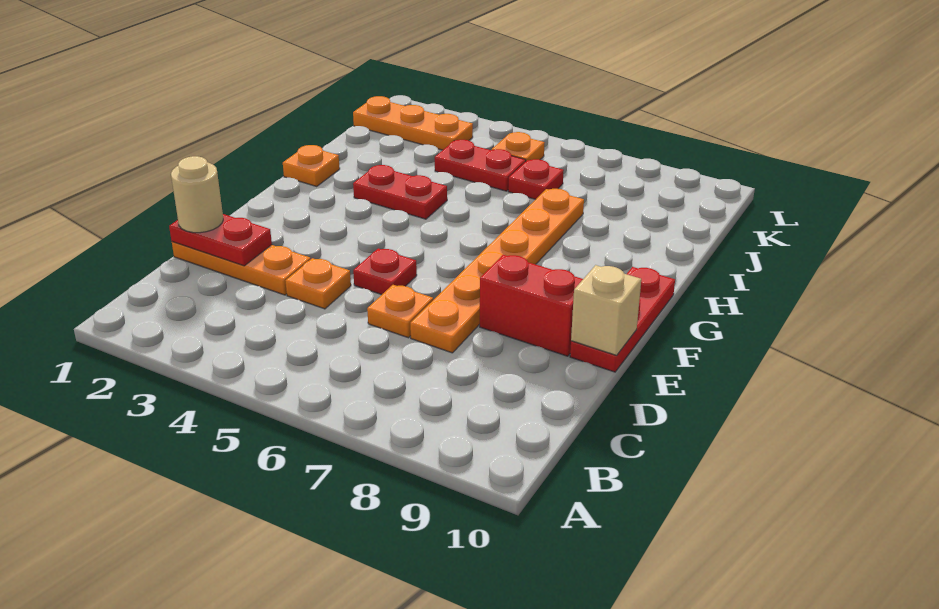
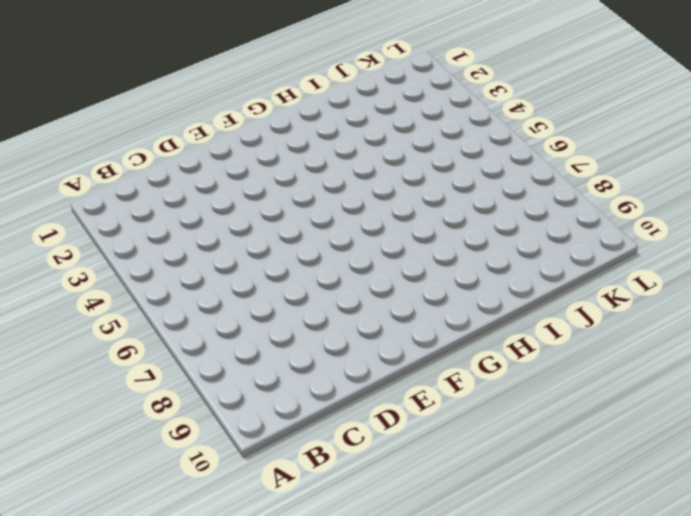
none -> orange 1x3 plate [172,242,311,295]
none -> orange 1x1 plate [286,258,351,309]
none -> orange 1x1 plate [367,285,433,338]

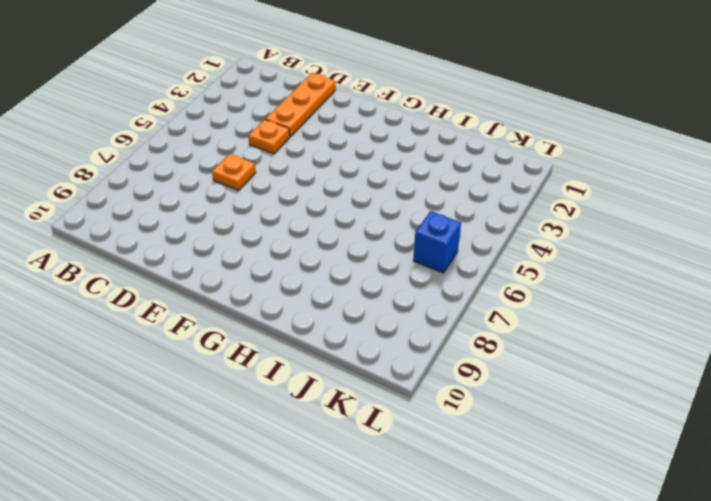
blue 1x1 brick [413,211,461,273] -> none
none -> orange 1x6 plate [410,189,584,353]
none -> red 1x1 plate [353,248,417,295]
none -> red 1x2 brick [480,255,583,356]

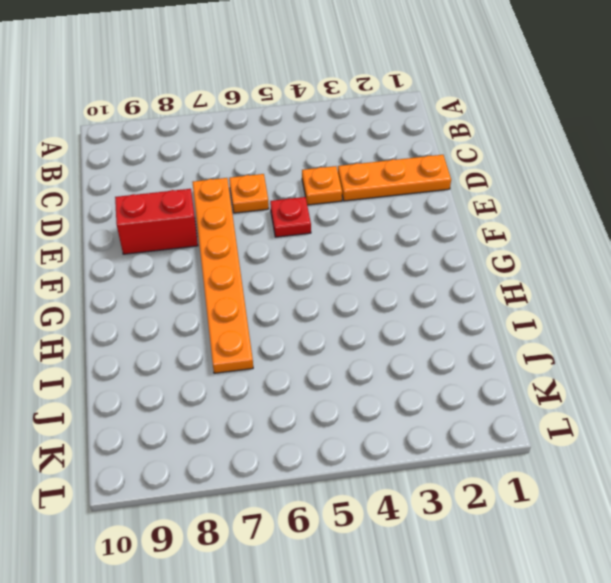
none -> red 1x3 plate [570,267,675,372]
none -> orange 1x1 plate [283,145,340,186]
none -> red 1x2 plate [353,165,447,219]

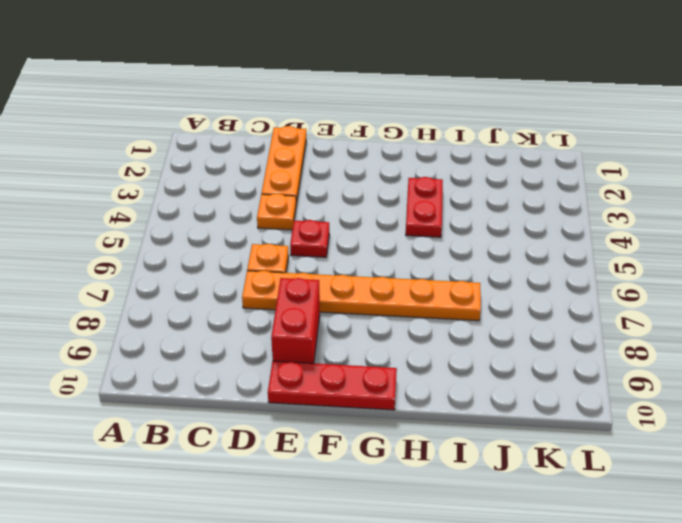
none -> orange 1x1 plate [283,145,340,186]
none -> red 1x2 plate [435,140,526,191]
none -> red 1x1 plate [508,159,564,199]

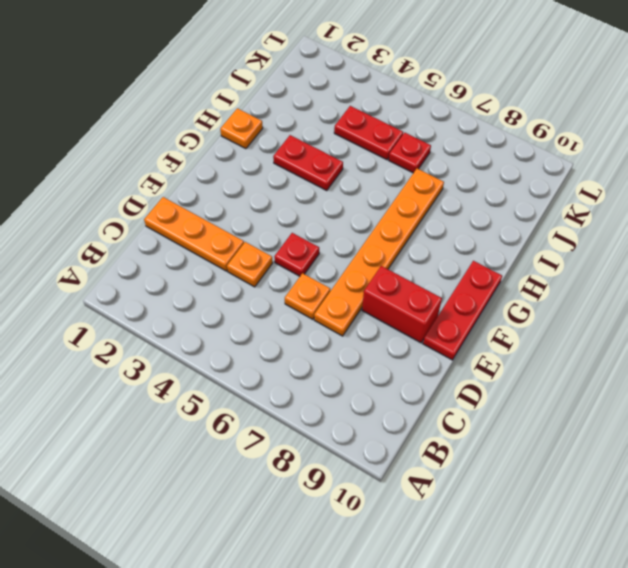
none -> orange 1x3 plate [353,96,473,150]
none -> orange 1x1 plate [491,132,545,161]
none -> red 1x2 plate [169,214,272,266]

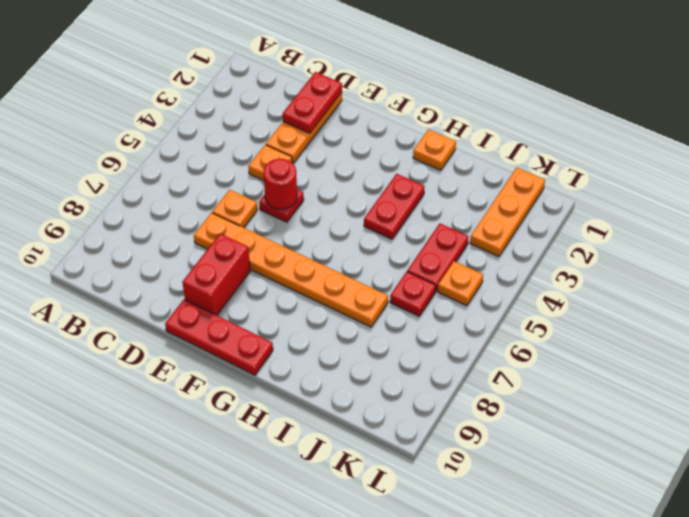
red 1x1 round brick [263,159,297,209] -> none
none -> tan 1x1 brick [571,265,641,355]
none -> tan 1x1 round brick [171,156,223,233]

